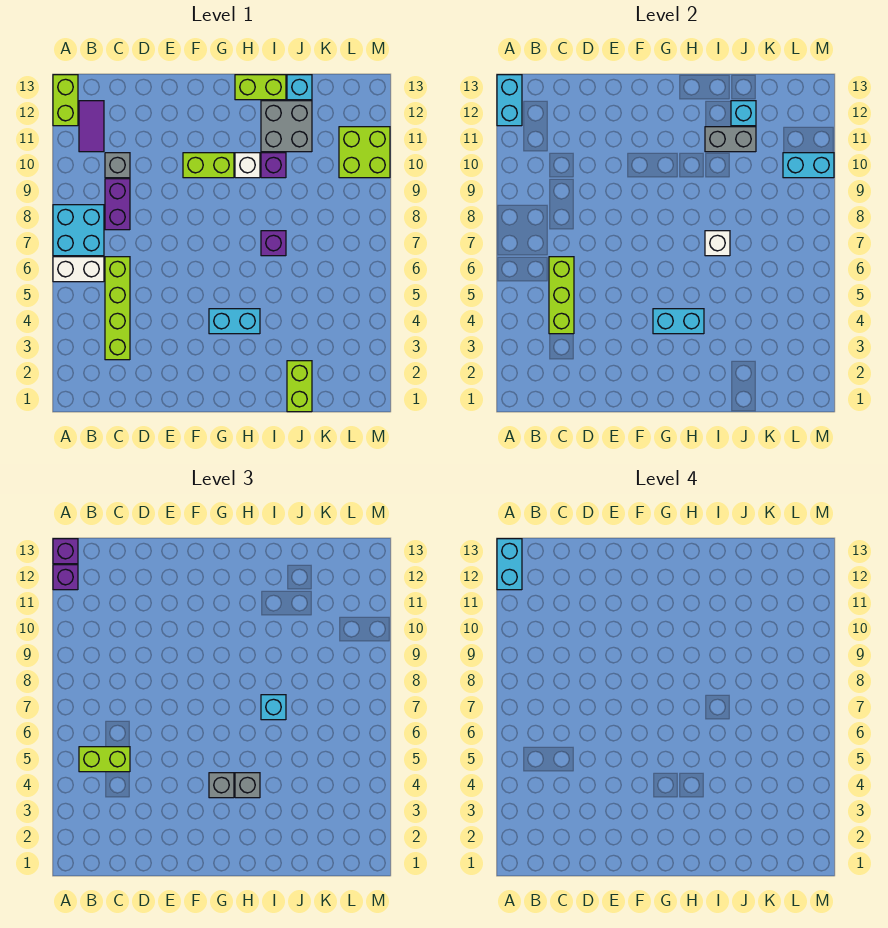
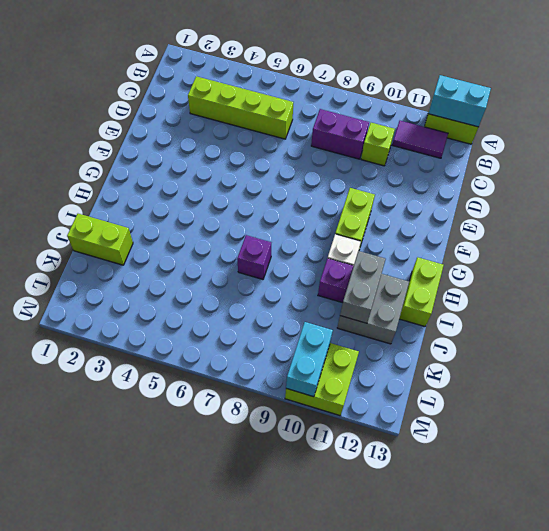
lime 1x1 brick [361,123,395,166] -> grey 1x1 brick [105,153,130,178]
none -> white 1x2 brick [53,257,104,282]
none -> cyan 2x2 brick [53,205,104,256]
none -> cyan 1x2 brick [209,309,260,334]
none -> cyan 1x1 brick [287,75,312,100]

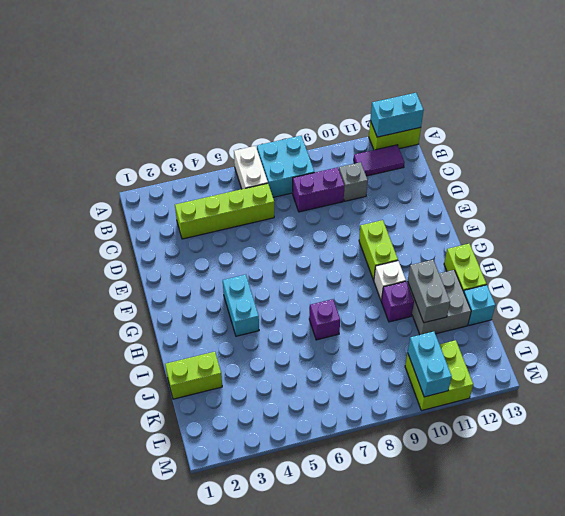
none -> lime 1x3 brick [549,257,574,334]
none -> cyan 1x2 brick [653,309,704,334]
none -> white 1x1 brick [705,231,730,256]
none -> cyan 1x1 brick [731,101,756,126]

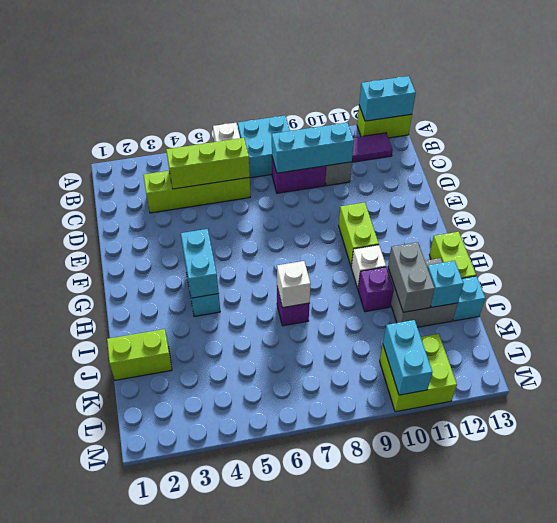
cyan 1x3 brick [272,123,354,173] -> none
none -> purple 1x1 brick [53,565,78,590]
none -> purple 1x1 brick [53,539,78,564]
none -> lime 1x2 brick [79,747,130,772]
none -> grey 1x1 brick [209,773,234,798]

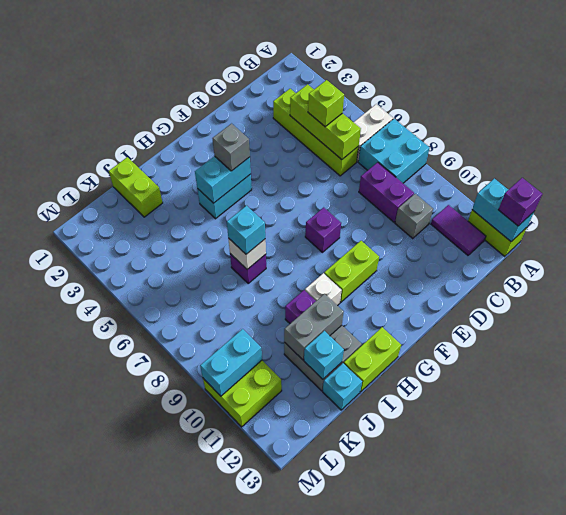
lime 1x1 brick [308,80,344,127] -> lime 1x2 brick [79,747,130,772]
purple 1x1 brick [305,207,341,252] -> purple 1x1 brick moved to [53,565,78,590]
none -> grey 1x1 brick [235,773,260,798]
none -> cyan 1x2 brick [497,539,522,590]

